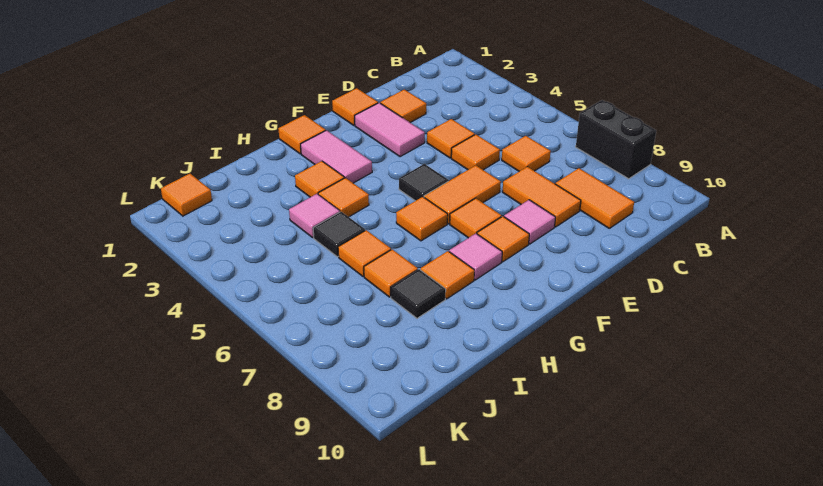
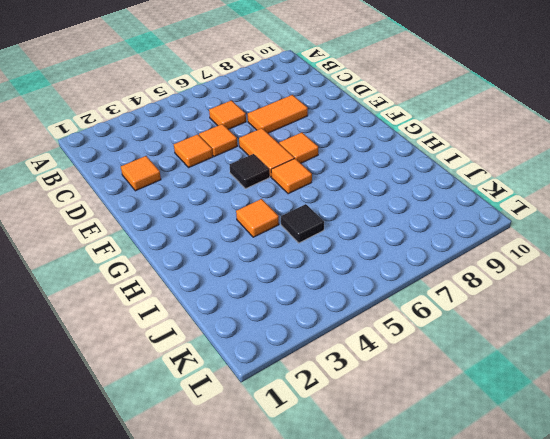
none -> black 1x2 brick [576,100,656,179]
none -> orange 1x2 tile [556,168,634,228]
none -> orange 1x1 tile [332,88,378,125]

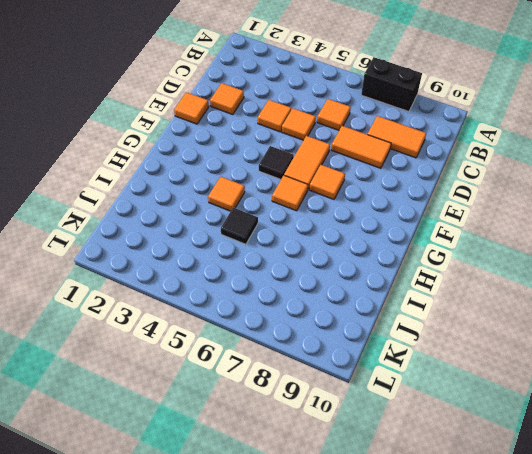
none -> pink 1x2 tile [355,103,425,157]
none -> pink 1x1 tile [504,200,556,244]
none -> orange 1x1 tile [477,216,529,262]

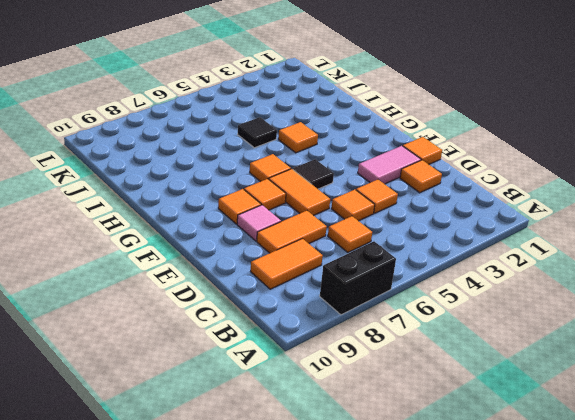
none -> orange 1x1 tile [278,115,326,154]
none -> pink 1x2 tile [301,130,372,183]
none -> pink 1x1 tile [449,233,502,280]

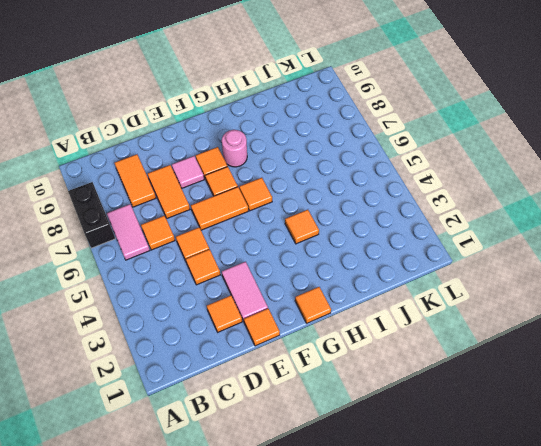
pink 1x2 tile [107,204,150,260] -> pink 1x2 tile moved to [301,130,372,183]
pink 1x1 round brick [222,130,247,167] -> pink 1x1 tile [449,233,502,280]
none -> black 1x1 tile [399,164,448,201]
none -> orange 1x1 tile [295,161,344,197]
none -> orange 1x1 tile [420,251,474,299]

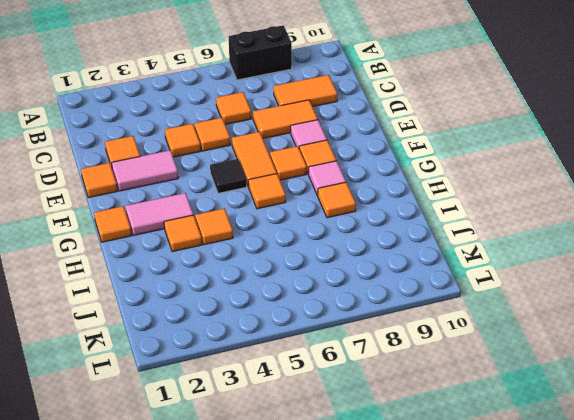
none -> pink 1x1 tile [289,194,340,237]
none -> black 1x1 tile [313,212,365,257]
none -> orange 1x1 tile [338,230,391,277]

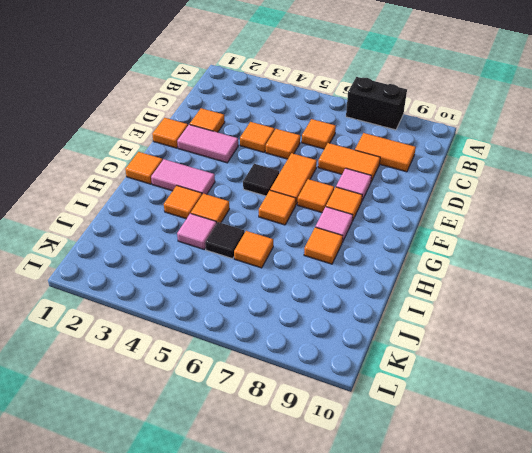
none -> orange 1x1 tile [364,249,418,297]
none -> black 1x1 tile [391,269,446,318]
none -> orange 1x1 tile [161,174,212,216]

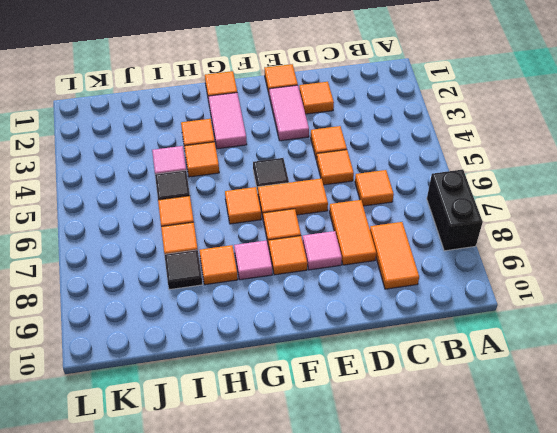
none -> orange 1x1 tile [161,174,212,216]

